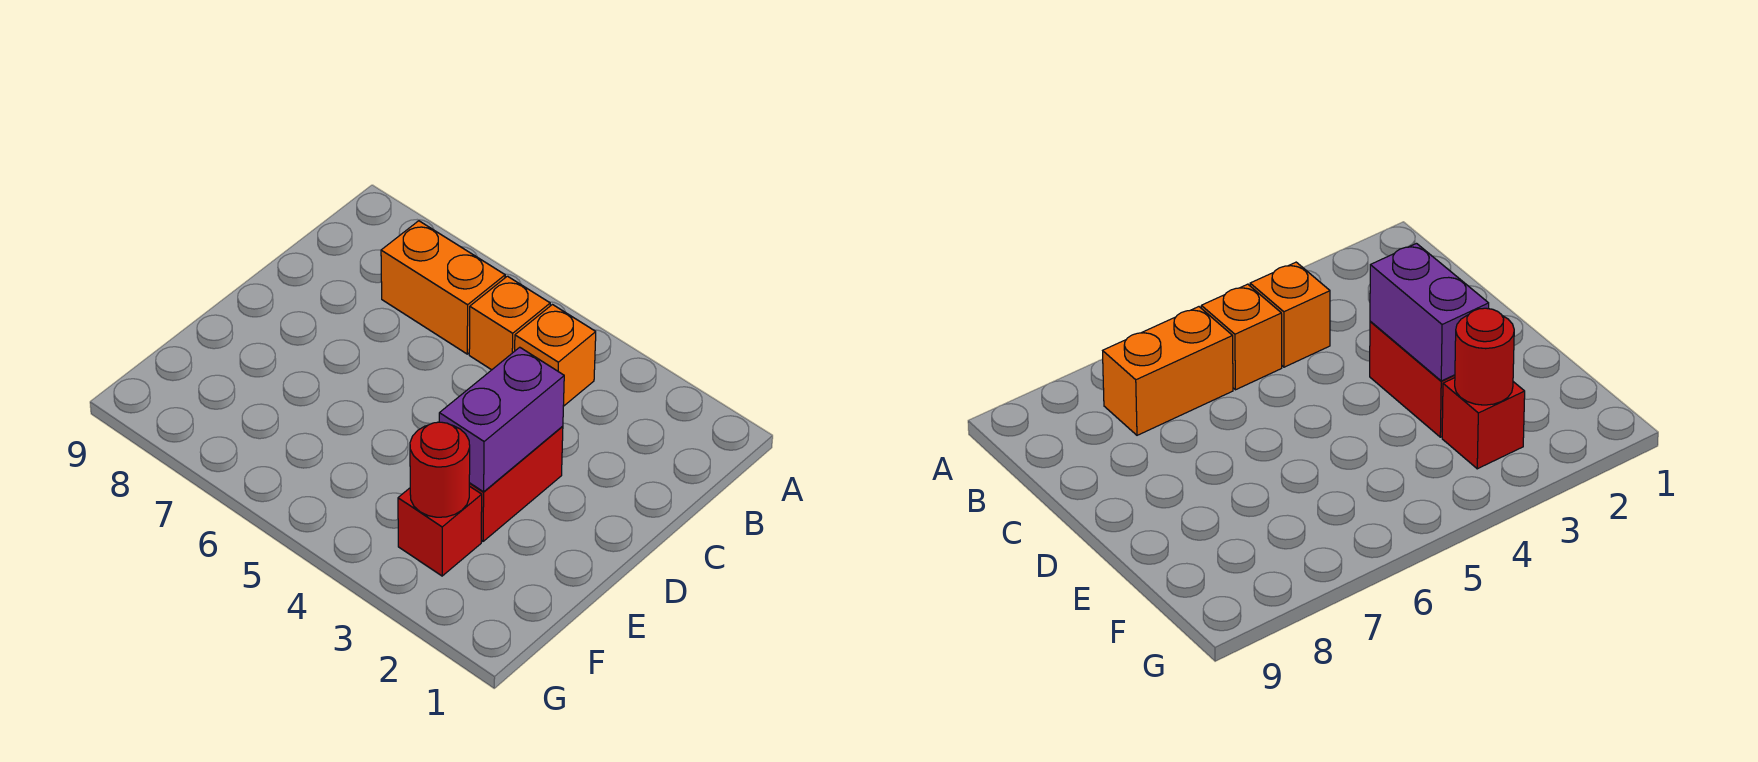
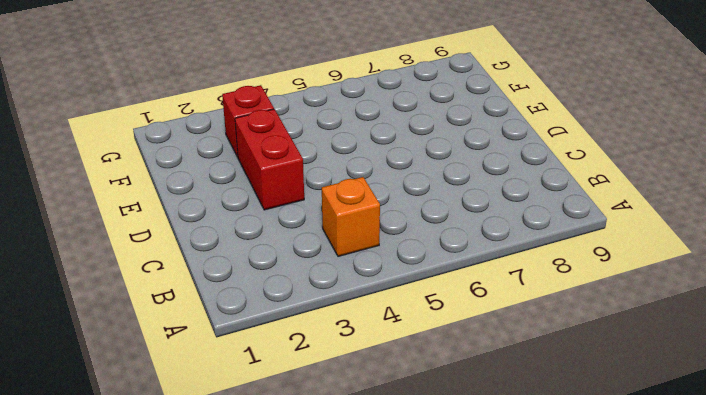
none -> orange 1x1 brick [469,276,550,370]
none -> orange 1x2 brick [381,221,505,354]

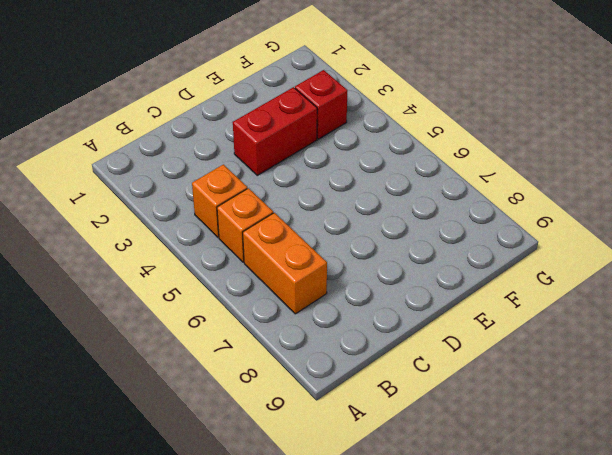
none -> purple 1x2 brick [439,347,564,492]
none -> red 1x1 round brick [410,422,470,517]

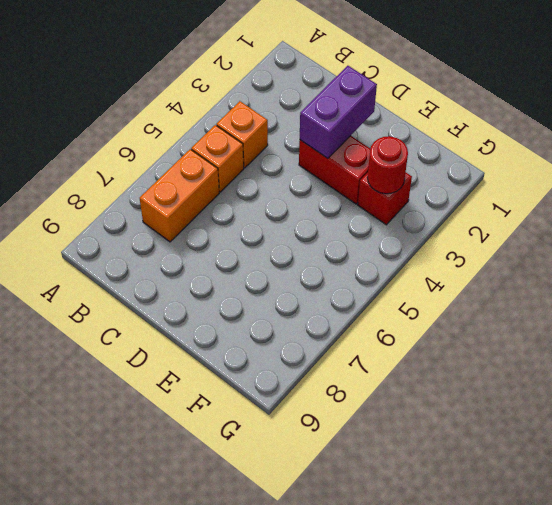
purple 1x2 brick [300,66,377,158] -> purple 1x2 brick turned to [439,347,564,492]

